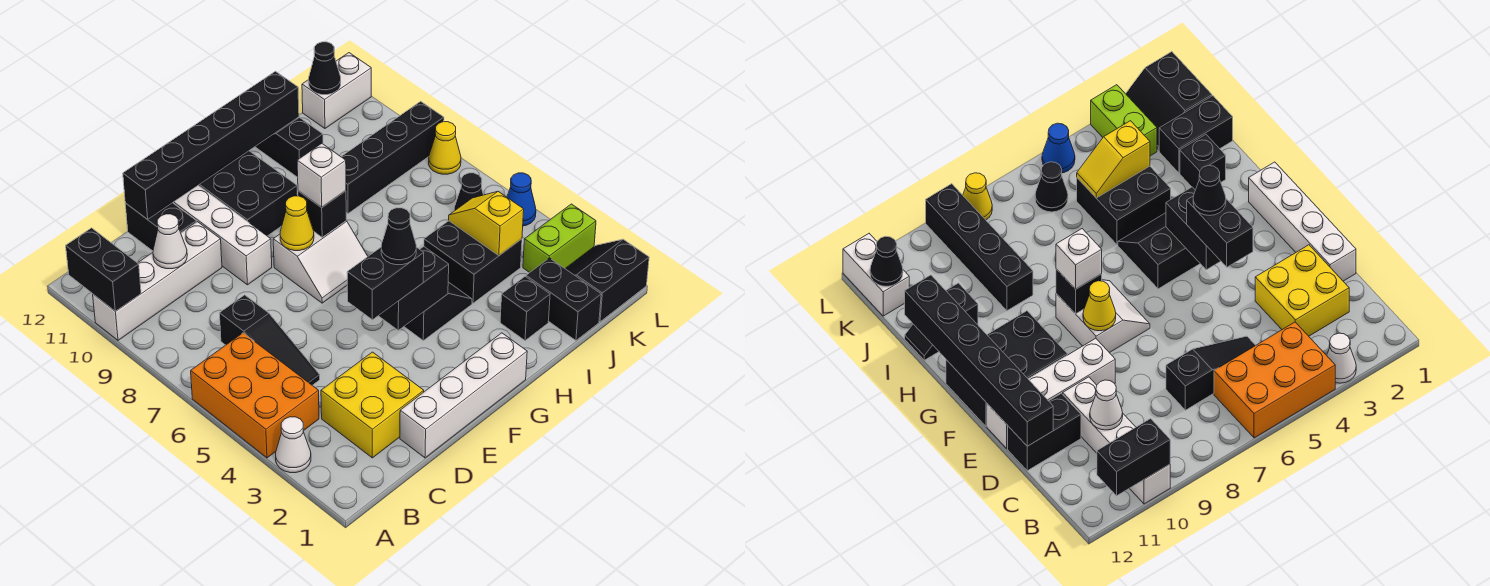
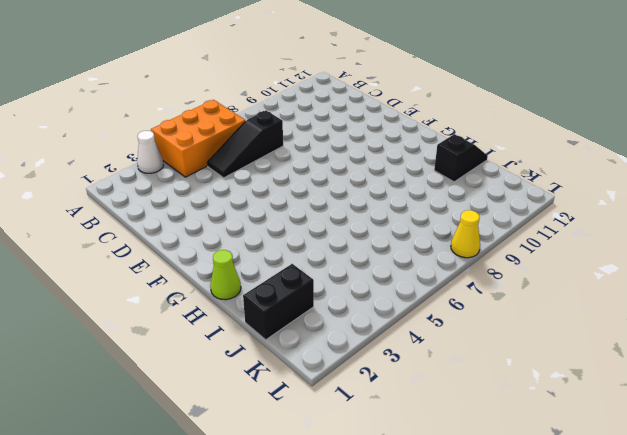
lime 1x1 cone [210,250,241,300] -> none
none -> white 1x4 brick [93,222,222,340]
none -> yellow 2x2 brick [321,352,424,458]
none -> white 1x4 brick [400,333,527,458]
none -> black 1x2 brick [125,203,196,251]

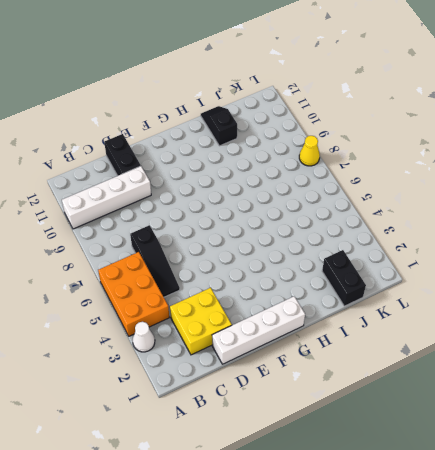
none -> white 1x4 brick [173,185,272,285]
none -> white 2x2 slope [273,221,368,303]
none -> black 2x3 brick [199,151,298,236]
none -> black 2x2 slope [404,282,472,340]

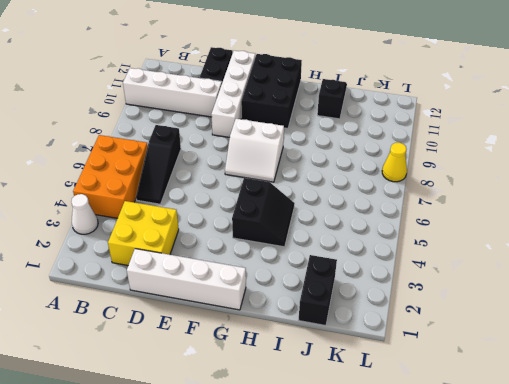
none -> black 1x1 brick [500,277,550,341]
none -> black 2x2 brick [424,221,522,303]
none -> black 1x4 brick [341,101,444,213]
none -> black 2x2 slope [565,239,649,322]

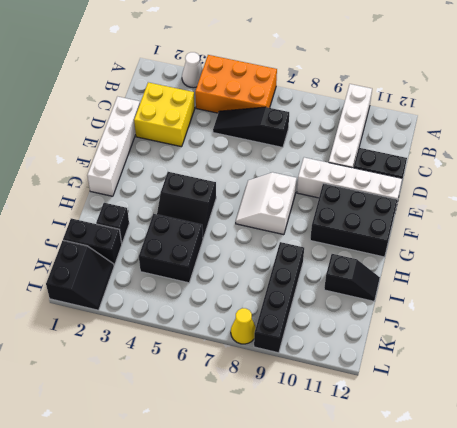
none -> lime 1x2 brick [523,204,596,272]
none -> black 1x1 cone [454,173,483,211]
none -> white 1x2 brick [302,53,371,128]
none -> blue 1x1 cone [507,173,536,226]

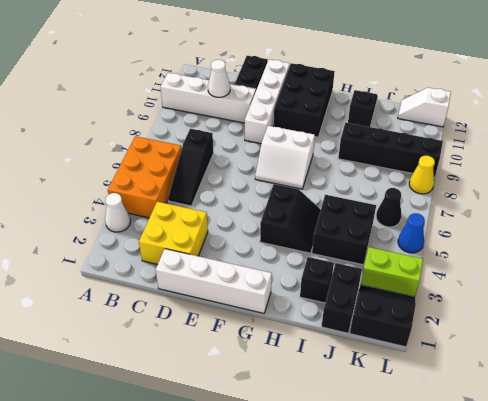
white 1x2 slope [398,88,451,127] -> white 1x2 brick [302,53,371,128]
none -> black 1x2 brick [66,228,141,311]
none -> black 1x6 brick [123,71,299,219]
none -> black 1x2 brick [379,247,449,330]
none -> yellow 1x1 cone [280,196,314,251]

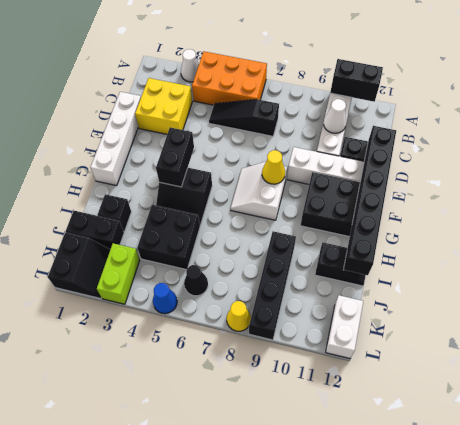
none -> black 1x1 brick [298,191,346,237]
none -> yellow 1x2 slope [449,192,524,256]
none -> black 1x1 cone [309,42,341,95]
none -> black 1x2 brick [347,247,424,320]

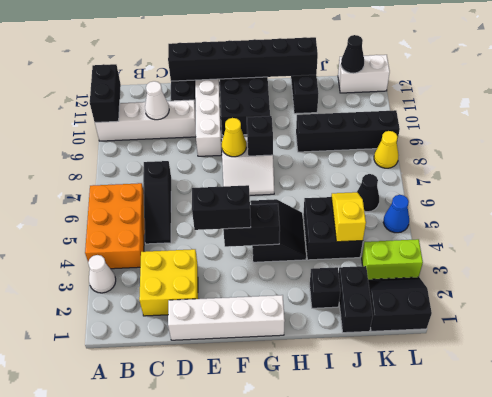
none -> white 1x1 brick [297,144,346,207]
none -> black 1x1 cone [381,208,416,265]

